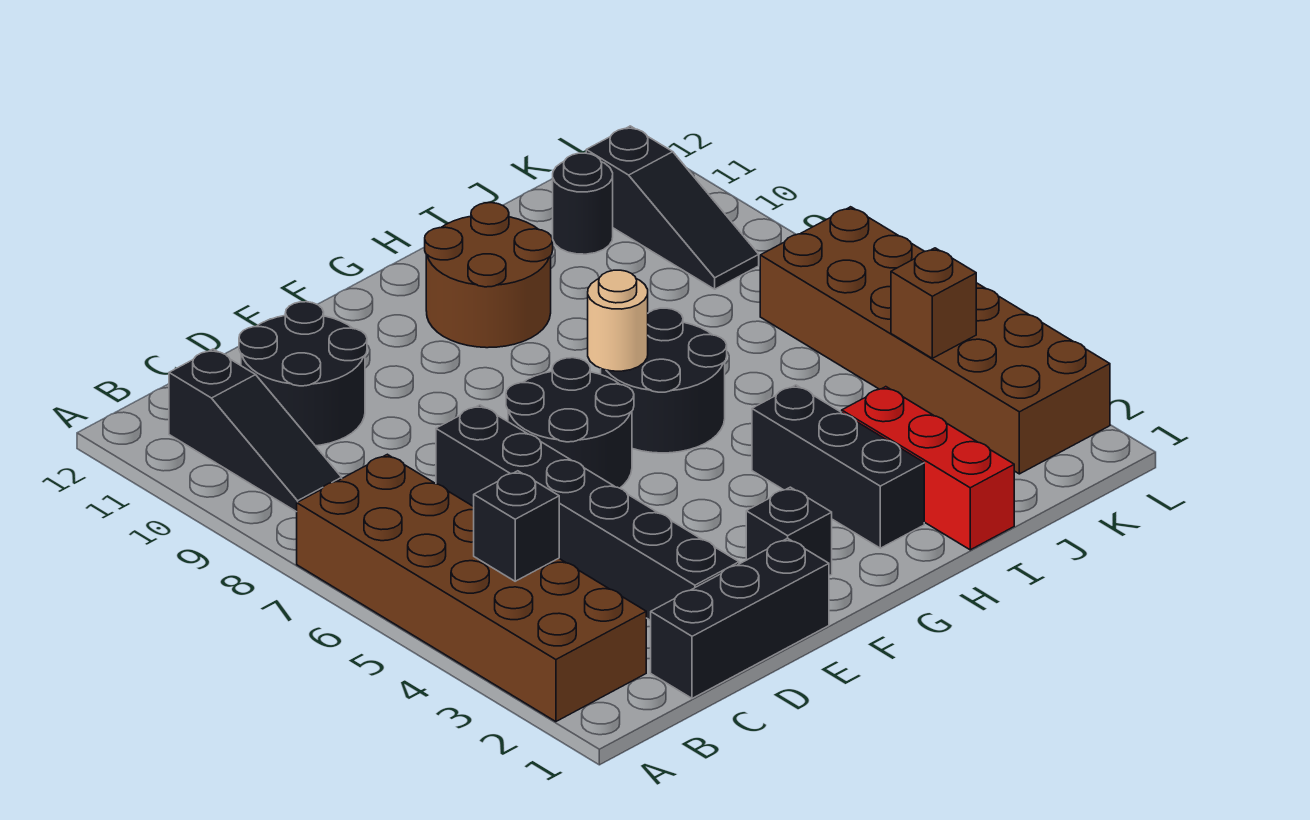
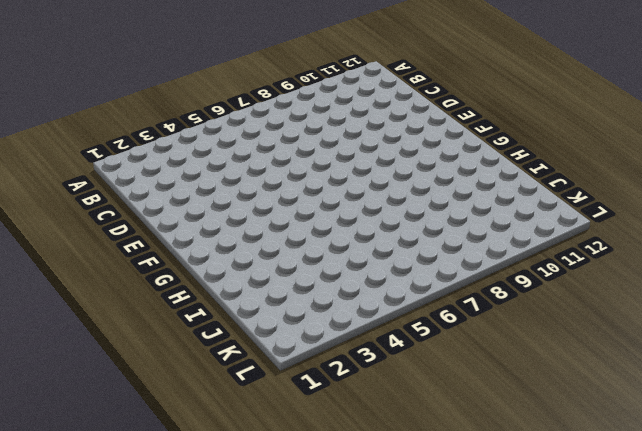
none -> brown 2x6 brick [297,454,646,722]
none -> black 1x3 slope [169,349,342,512]
none -> black 1x3 brick [651,538,829,698]

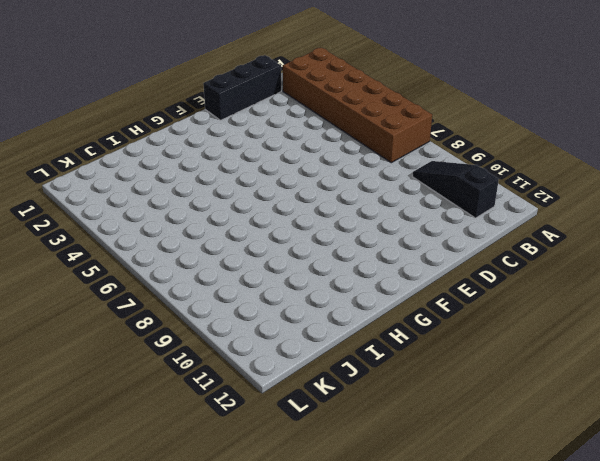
none -> black 2x2 round brick [239,302,367,446]
none -> black 1x6 brick [436,405,739,621]
none -> black 2x2 round brick [506,358,634,488]

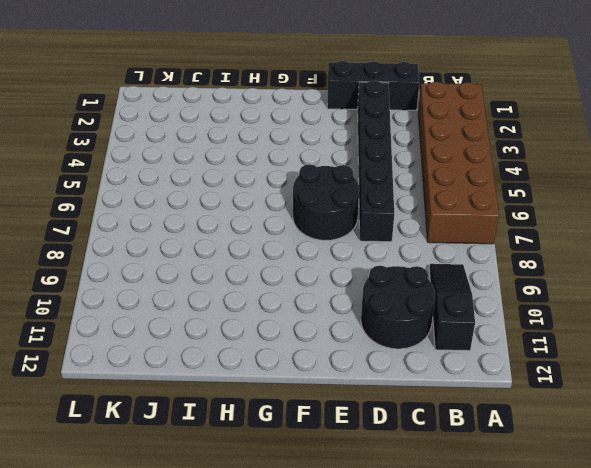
none -> black 1x1 brick [746,487,832,576]
none -> black 2x2 round brick [601,308,727,453]
none -> brown 2x2 round brick [425,203,553,348]

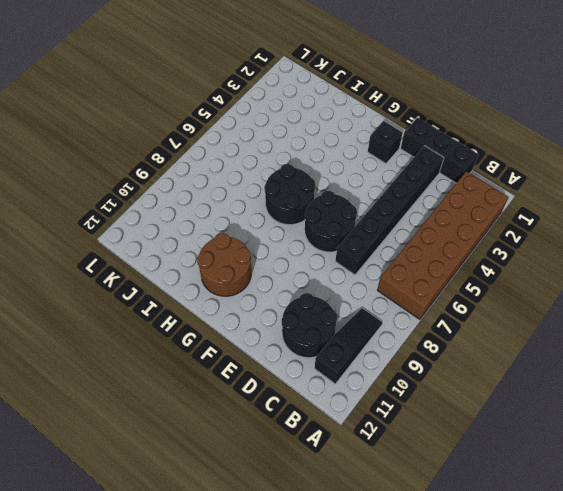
none -> black 1x3 brick [752,385,924,548]
none -> red 1x3 brick [842,387,1014,550]
none -> black 1x1 round brick [553,153,613,254]

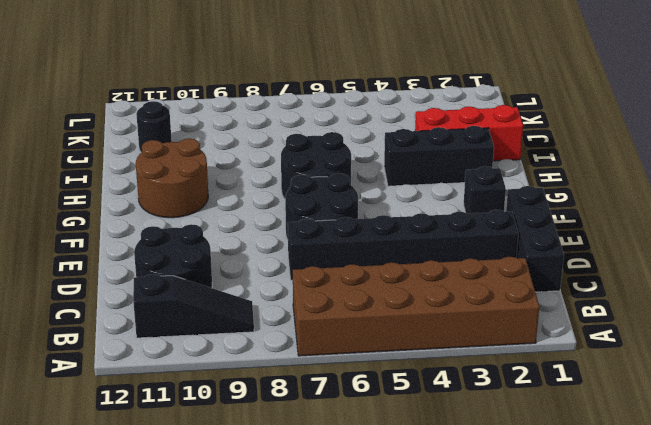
none -> brown 2x6 brick [760,207,1110,474]
none -> black 1x3 slope [586,126,759,289]
none -> black 1x1 brick [474,471,559,581]

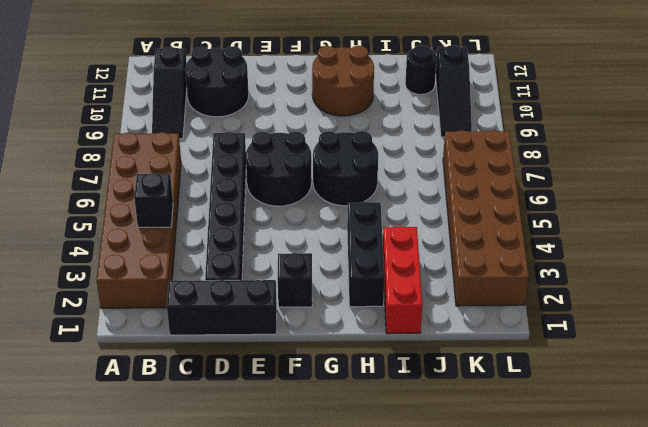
none -> tan 1x1 round brick [588,270,648,371]
none -> brown 1x1 brick [891,248,976,358]

